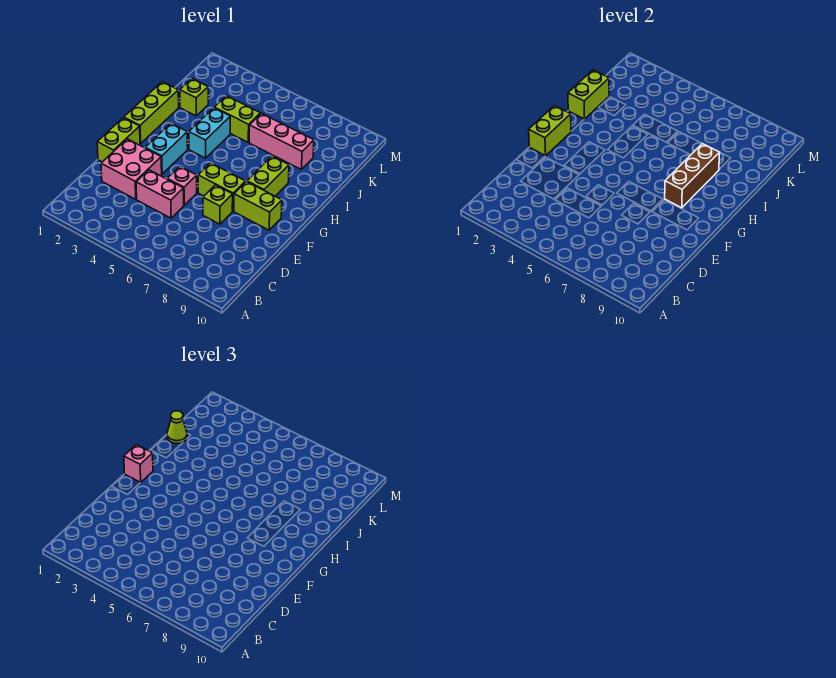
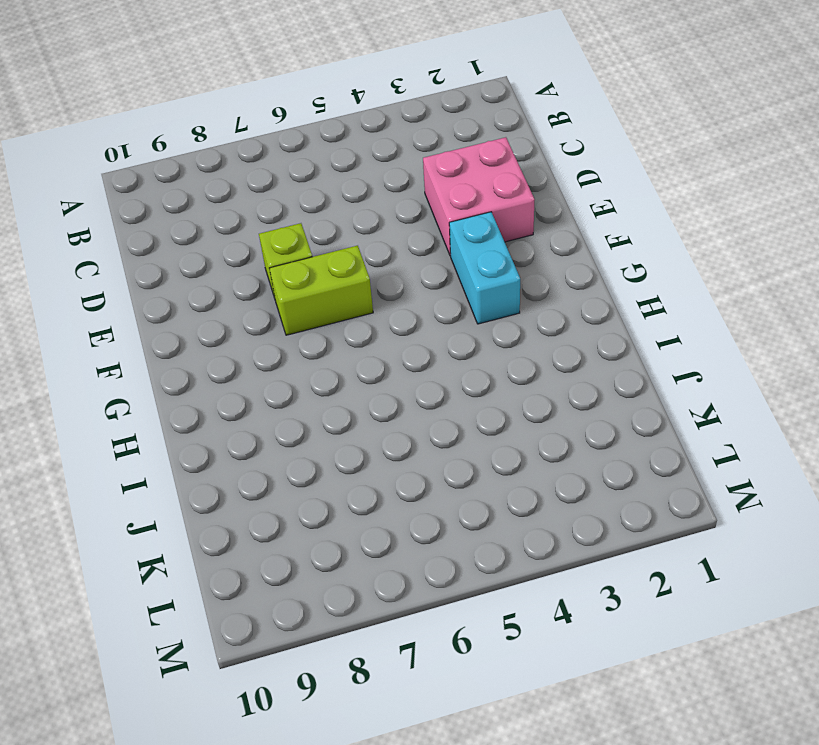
none -> pink 1x2 brick [136,170,184,218]
none -> lime 1x2 brick [97,118,140,162]
none -> pink 1x1 brick [167,166,197,205]

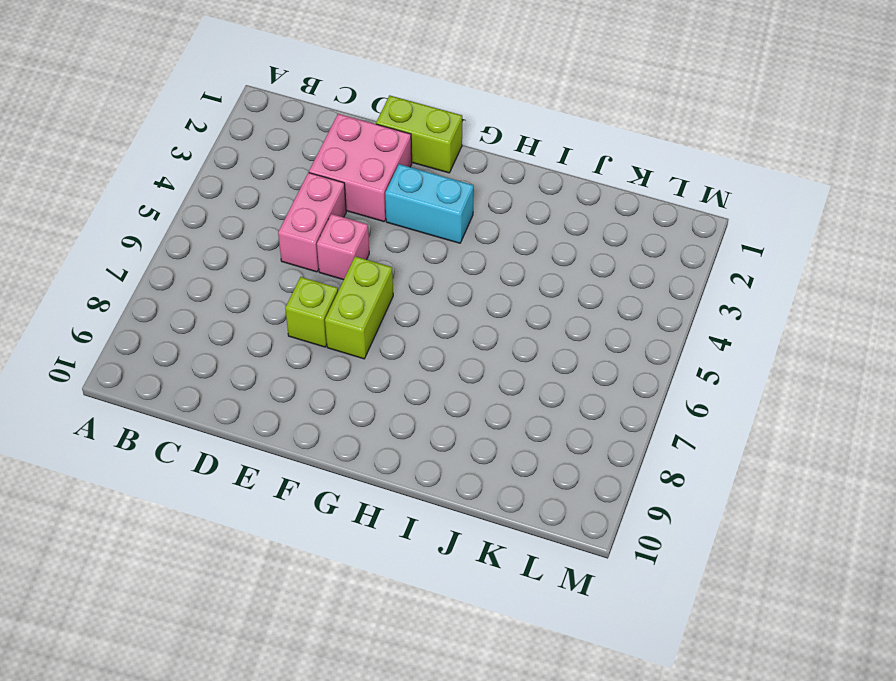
none -> lime 1x2 brick [234,182,282,230]
none -> lime 1x3 brick [124,82,179,143]
none -> lime 1x2 brick [247,156,289,196]

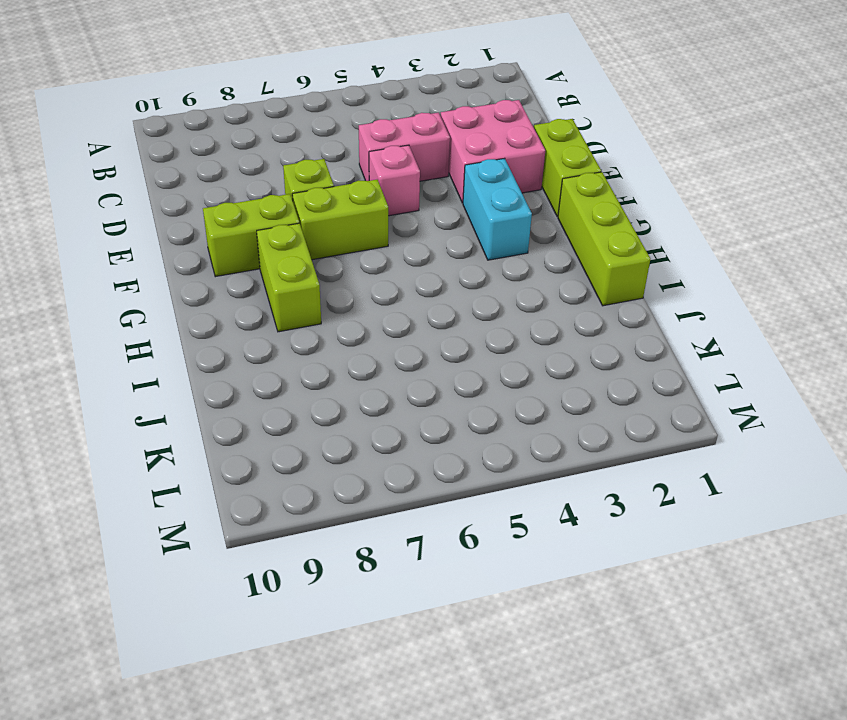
none -> cyan 1x2 brick [189,108,230,158]
none -> lime 1x1 brick [180,79,208,116]
none -> lime 1x2 brick [214,96,261,142]

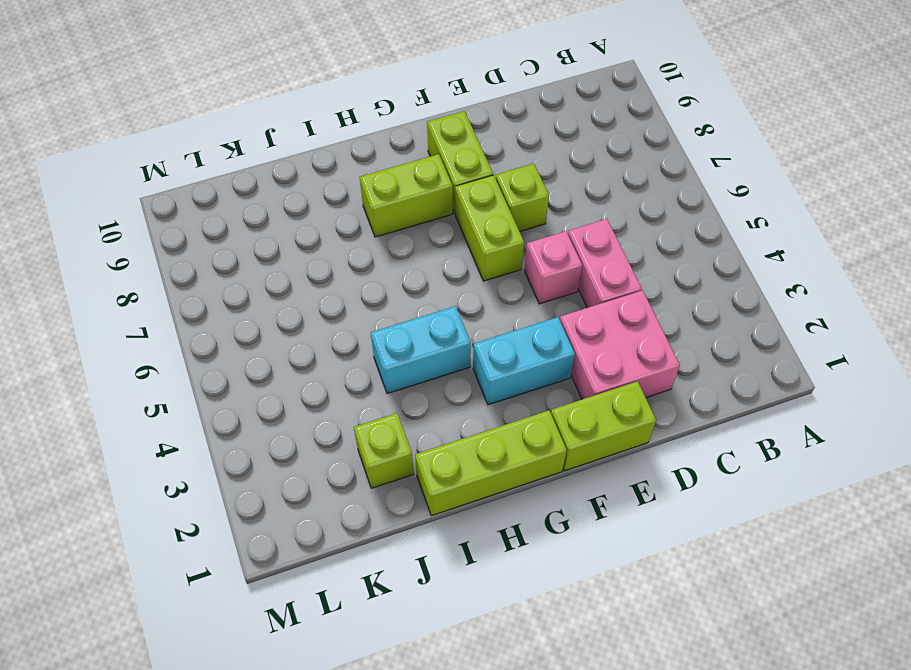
none -> lime 1x2 brick [214,96,261,142]
none -> pink 1x3 brick [249,113,314,169]
none -> lime 1x2 brick [529,106,571,156]

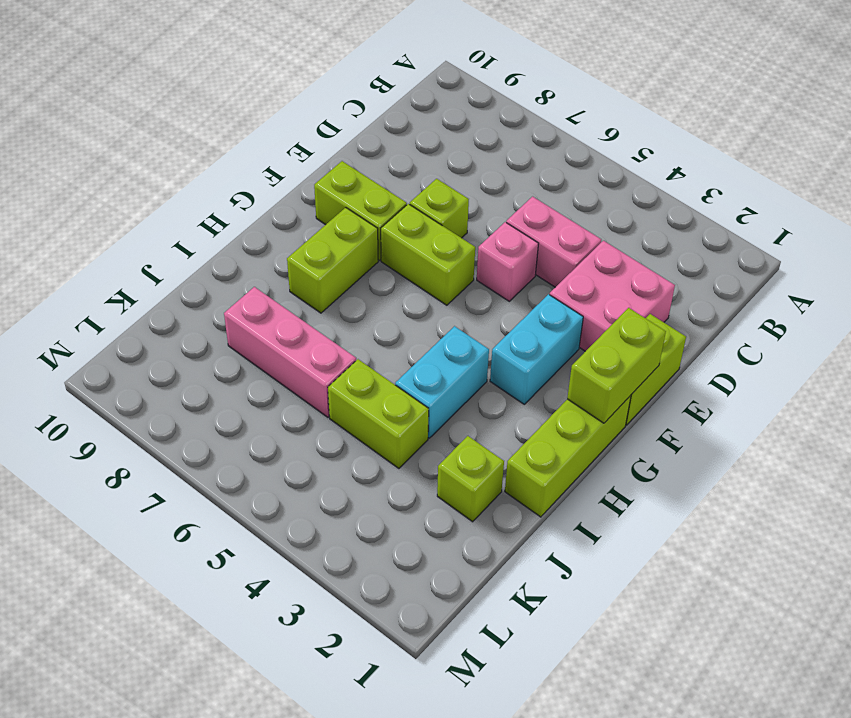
none -> brown 1x3 brick [665,144,720,208]
none -> lime 1x2 brick [568,70,609,119]
none -> pink 1x1 brick [124,445,153,483]

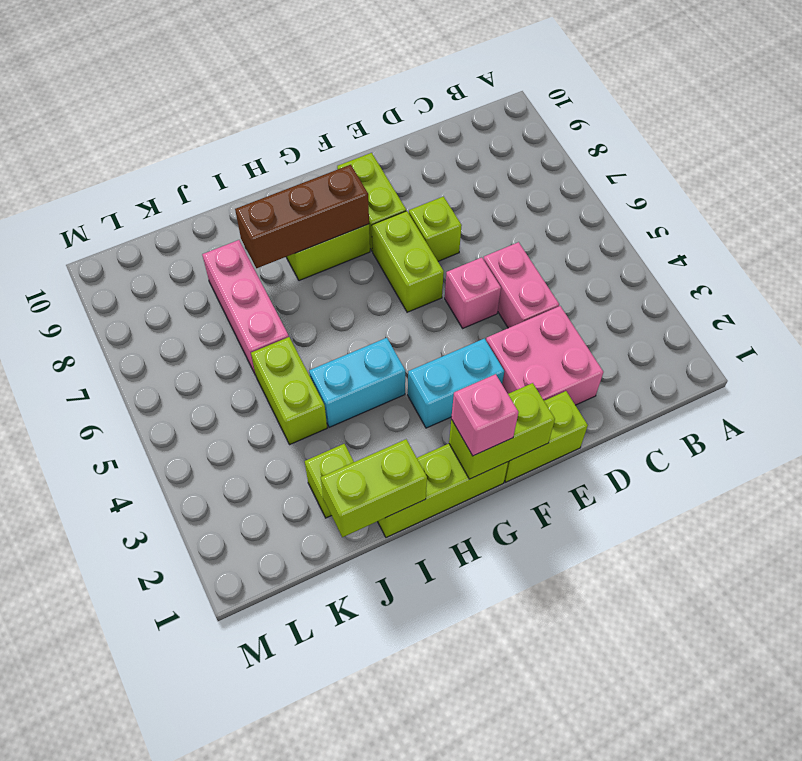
none -> lime 1x1 cone [167,411,187,443]

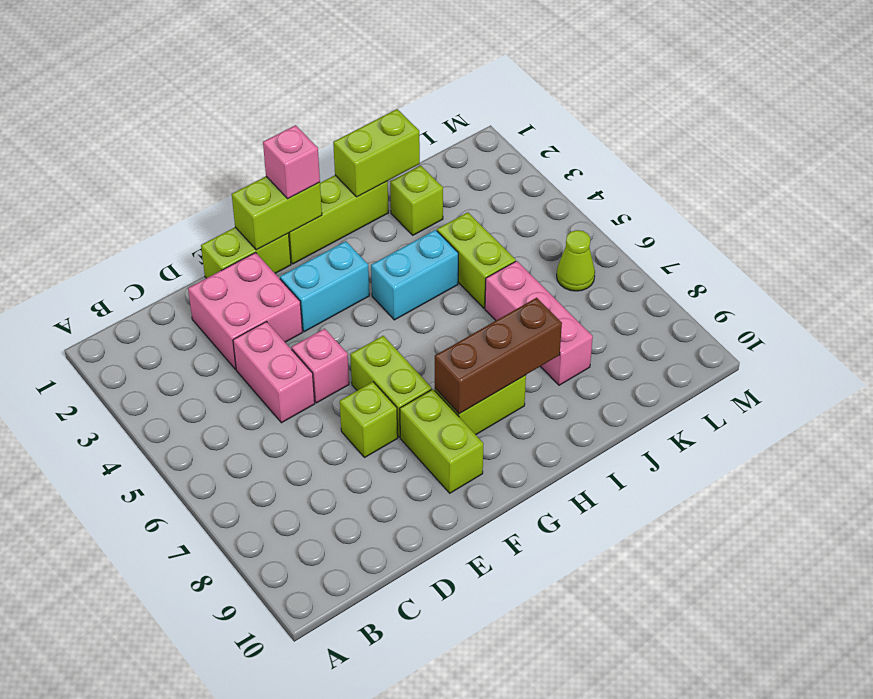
lime 1x1 cone [557,230,595,291] -> lime 1x1 cone moved to [167,411,187,443]

